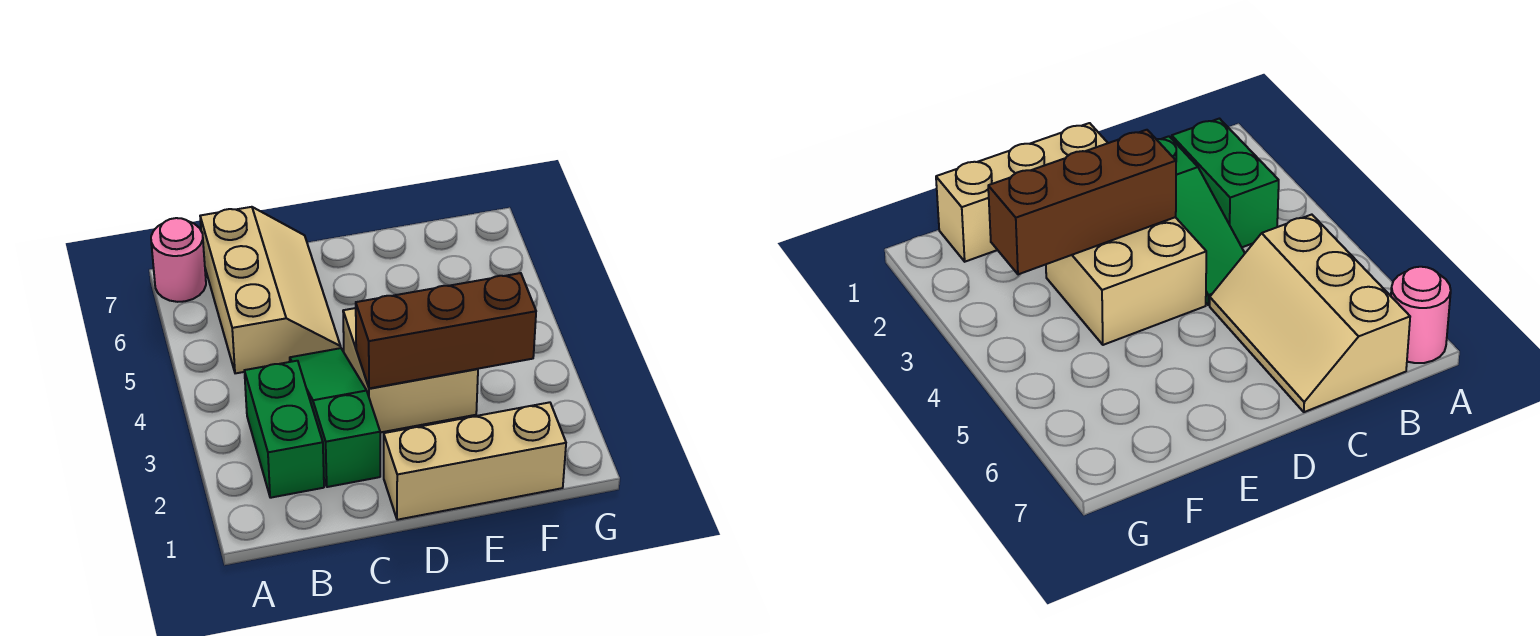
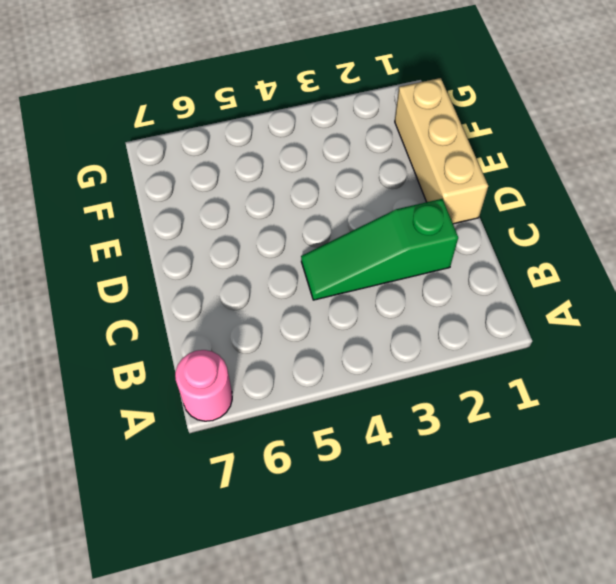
none -> green 1x2 brick [244,361,324,498]
none -> tan 2x3 slope [200,207,341,373]

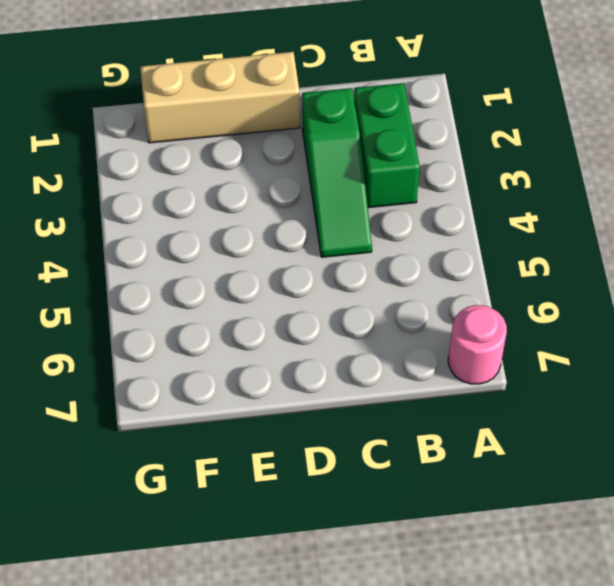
none -> tan 2x3 slope [200,207,341,373]
none -> tan 2x2 brick [343,308,478,432]

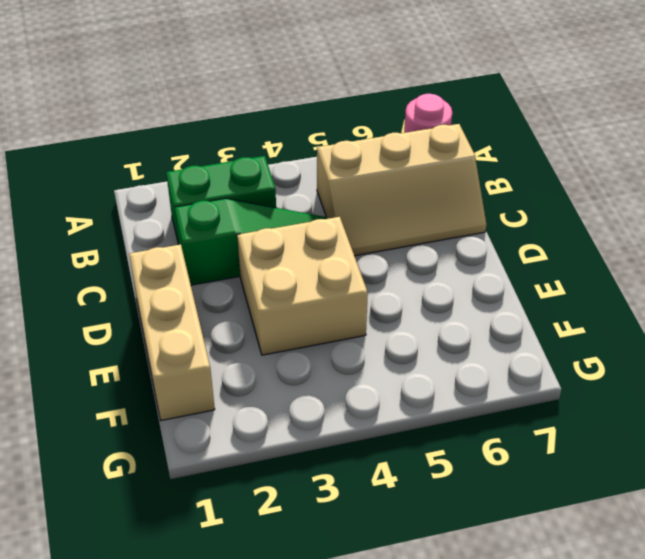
none -> brown 1x3 brick [356,273,536,388]

